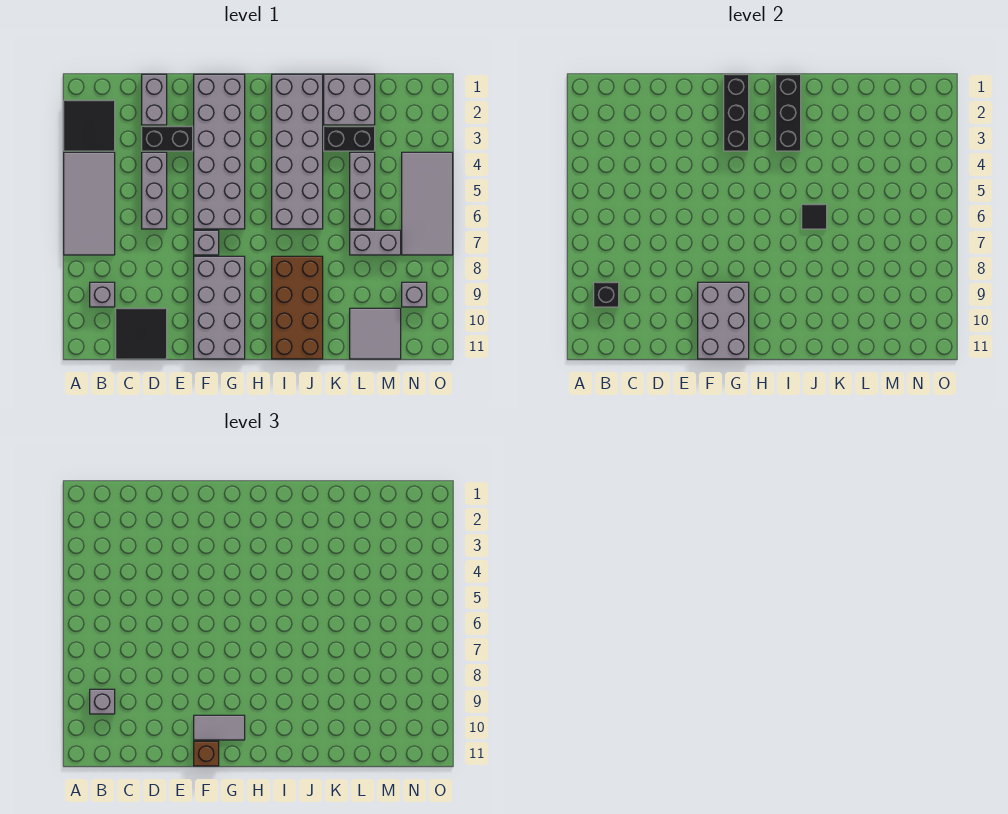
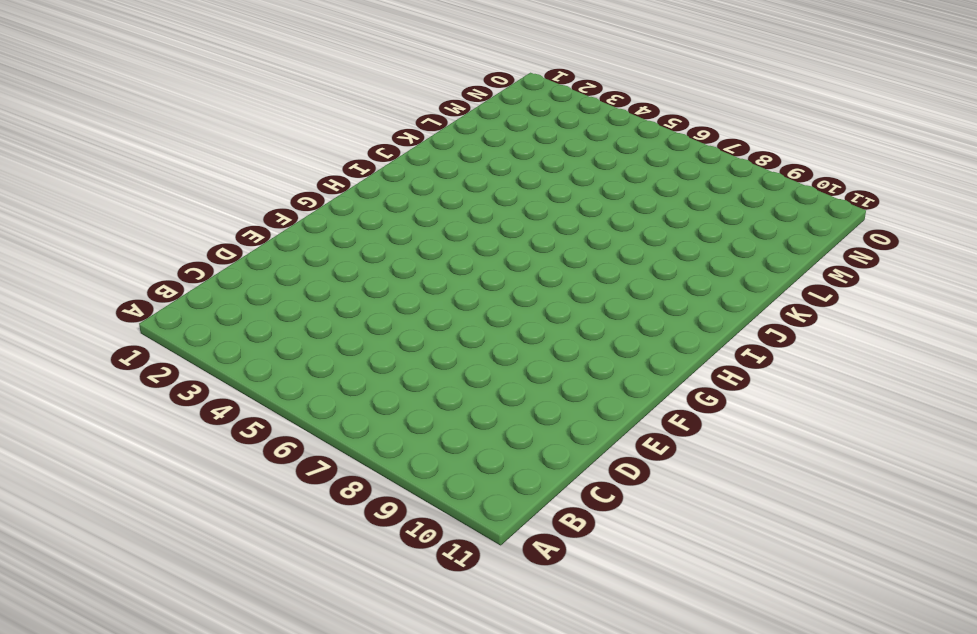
none -> black 2x2 tile [64,100,115,151]
none -> grey 2x4 tile [64,152,115,255]
none -> grey 1x1 brick [90,282,115,307]

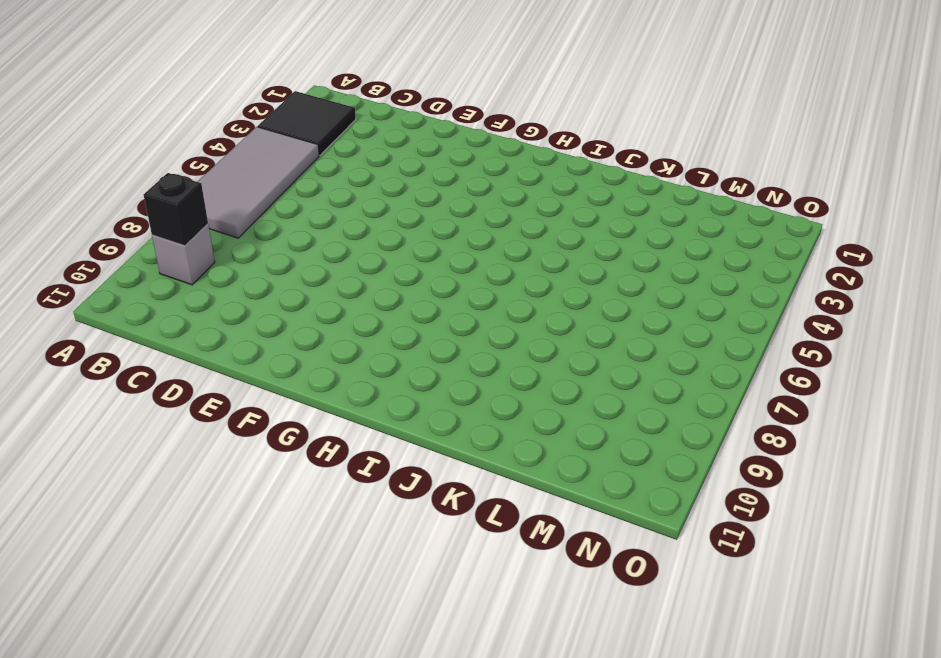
none -> black 2x2 tile [116,308,167,359]
none -> grey 1x2 brick [142,74,167,125]
none -> black 1x2 brick [142,126,193,151]

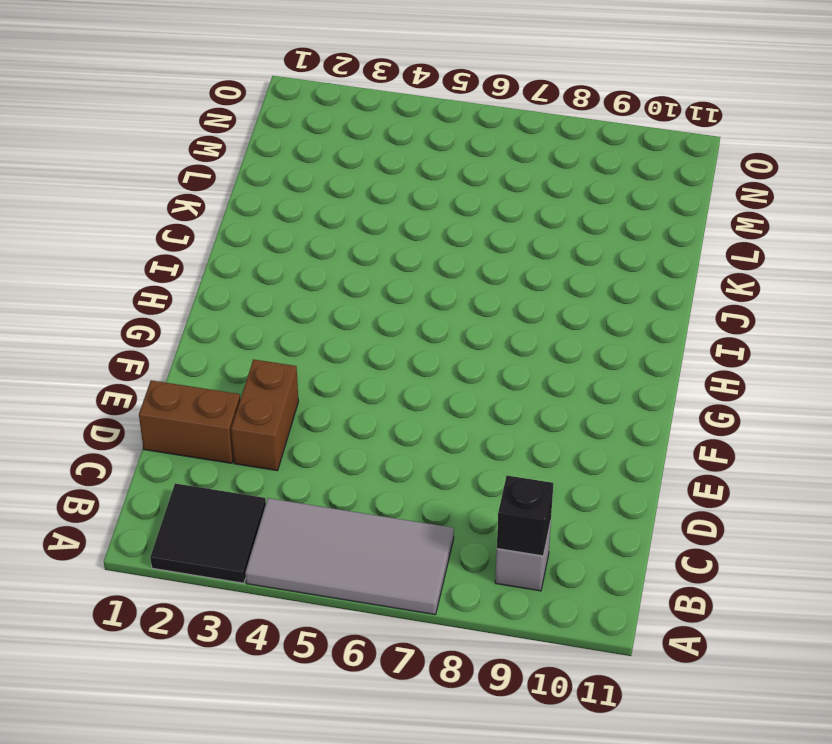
brown 1x2 brick [139,380,240,463] -> grey 1x2 brick [142,74,167,125]
brown 1x2 brick [231,359,298,471] -> black 1x2 brick [142,126,193,151]
none -> black 2x2 tile [116,308,167,359]
none -> grey 1x3 brick [142,152,167,229]
none -> grey 2x6 brick [194,74,245,229]

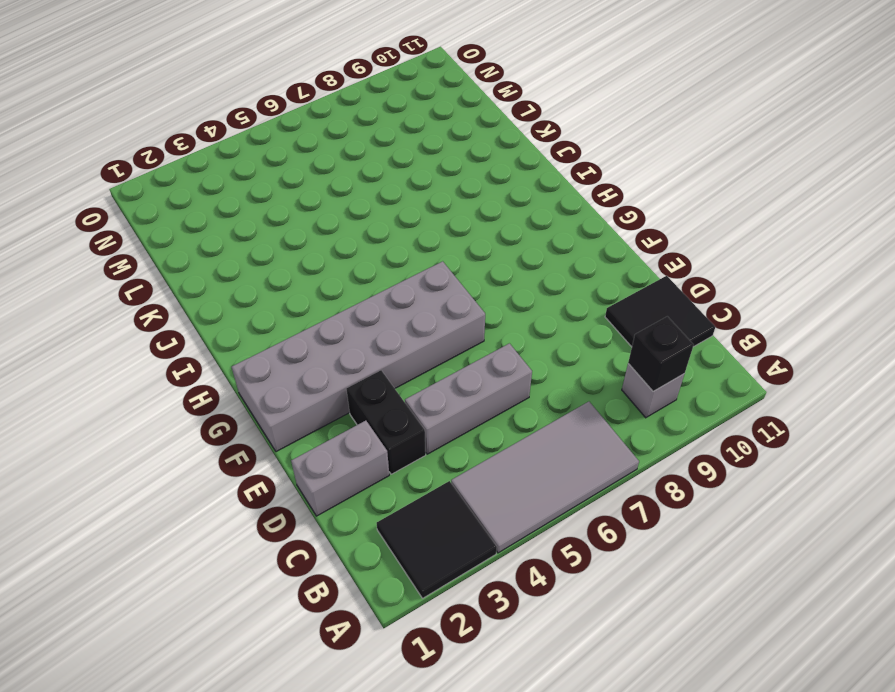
none -> grey 1x1 brick [194,230,219,255]
none -> grey 2x4 brick [194,256,245,359]
none -> grey 2x6 brick [272,74,323,229]

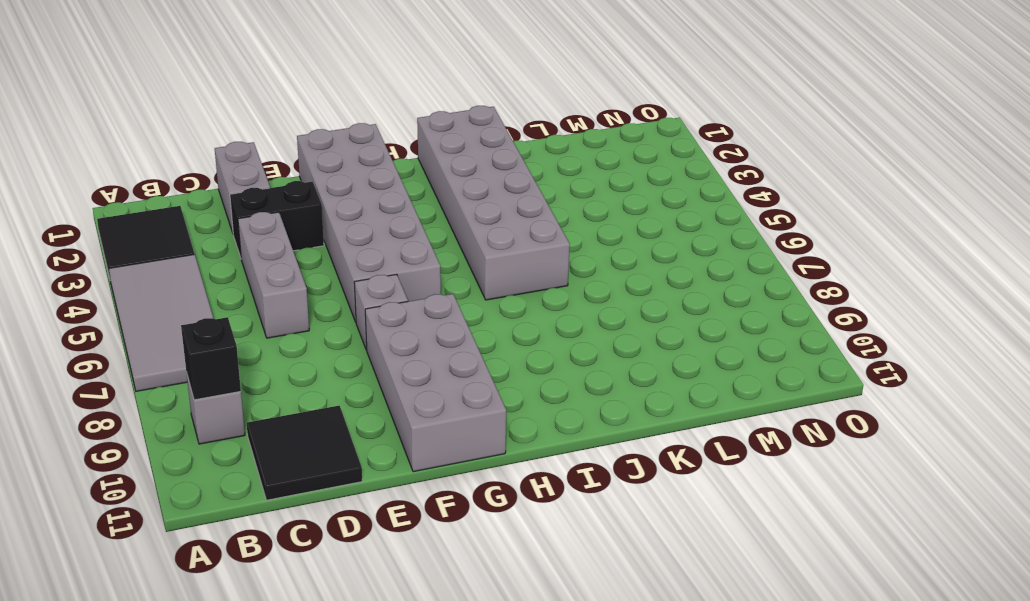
none -> brown 2x4 brick [272,256,323,359]
none -> grey 2x2 brick [324,74,375,125]
none -> black 1x2 brick [324,126,375,151]

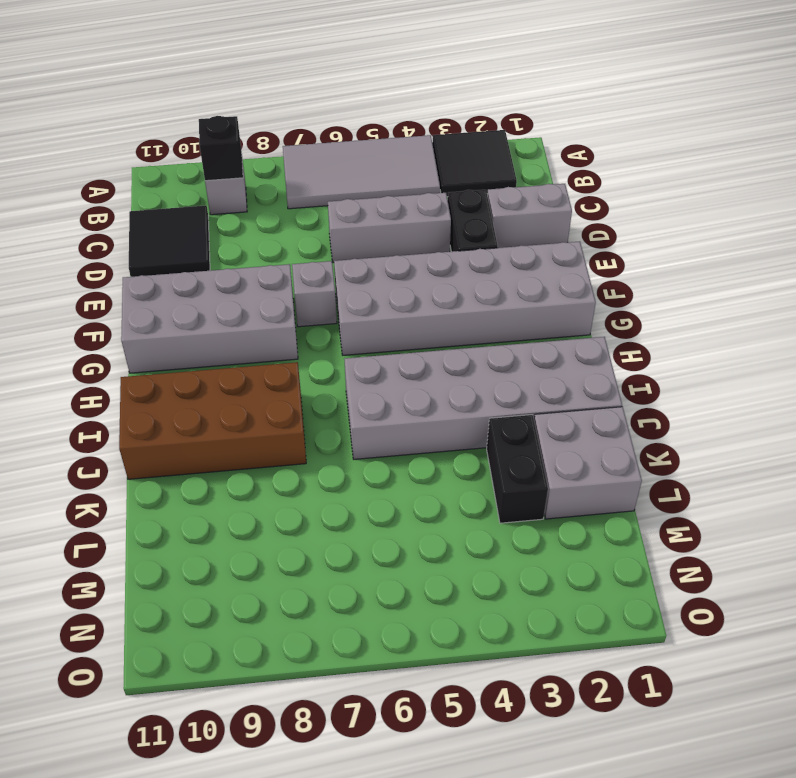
none -> grey 1x3 brick [350,152,375,229]
none -> grey 1x2 brick [350,230,401,255]
none -> grey 2x2 tile [350,308,401,359]

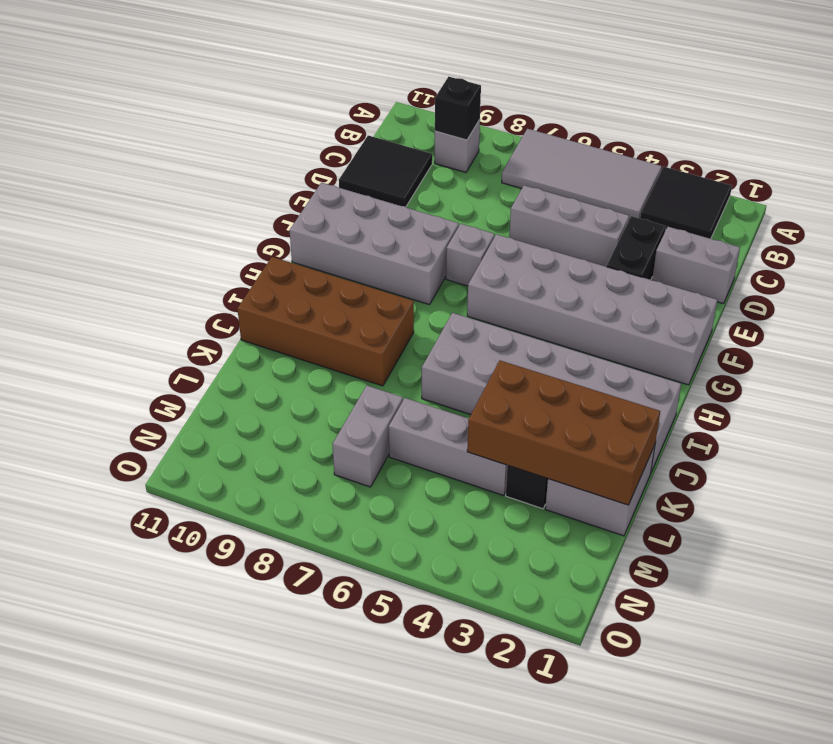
brown 2x4 brick [467,361,660,505] -> none
none -> grey 2x2 tile [350,308,401,359]
none -> grey 2x4 tile [402,152,453,255]
none -> grey 1x1 brick [402,282,427,307]

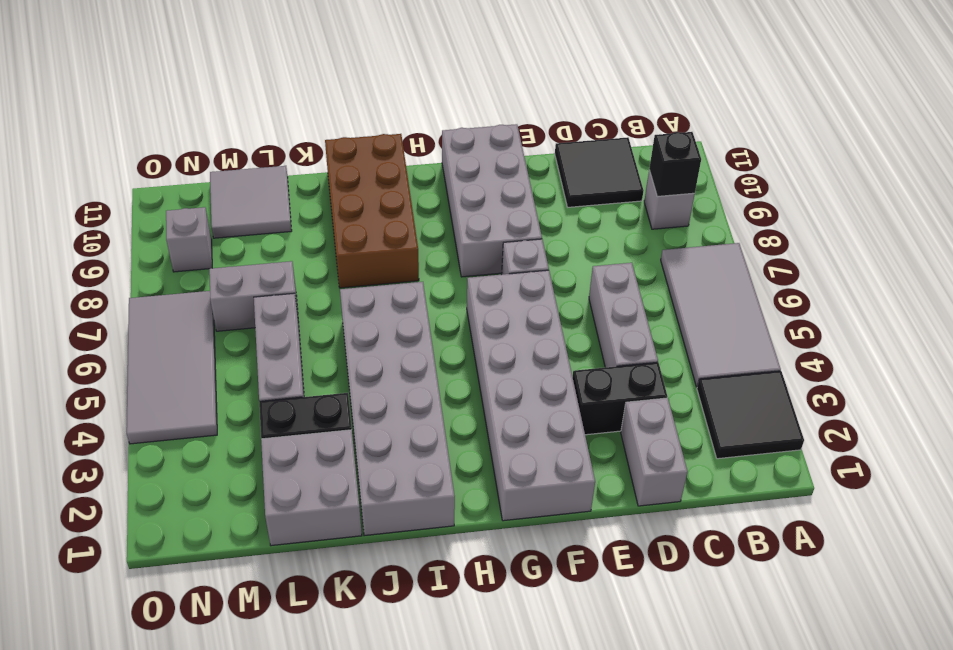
none -> grey 2x3 brick [698,282,749,359]
none -> black 1x3 brick [724,74,749,151]
none -> black 1x3 brick [776,74,801,151]

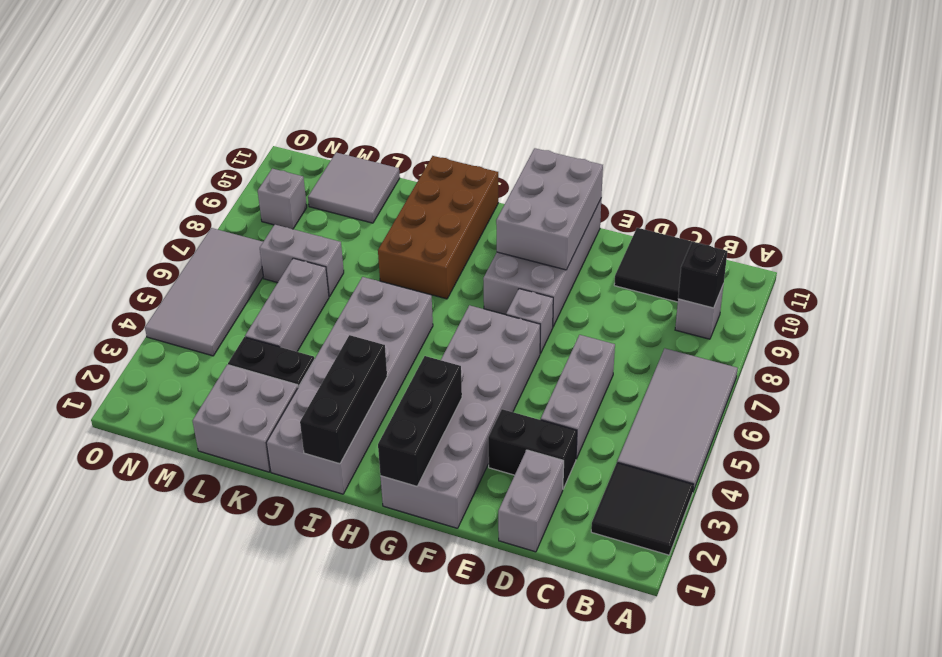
none -> black 1x1 tile [802,204,827,229]
none -> grey 1x1 brick [90,689,115,714]
none -> grey 1x2 tile [194,715,245,740]

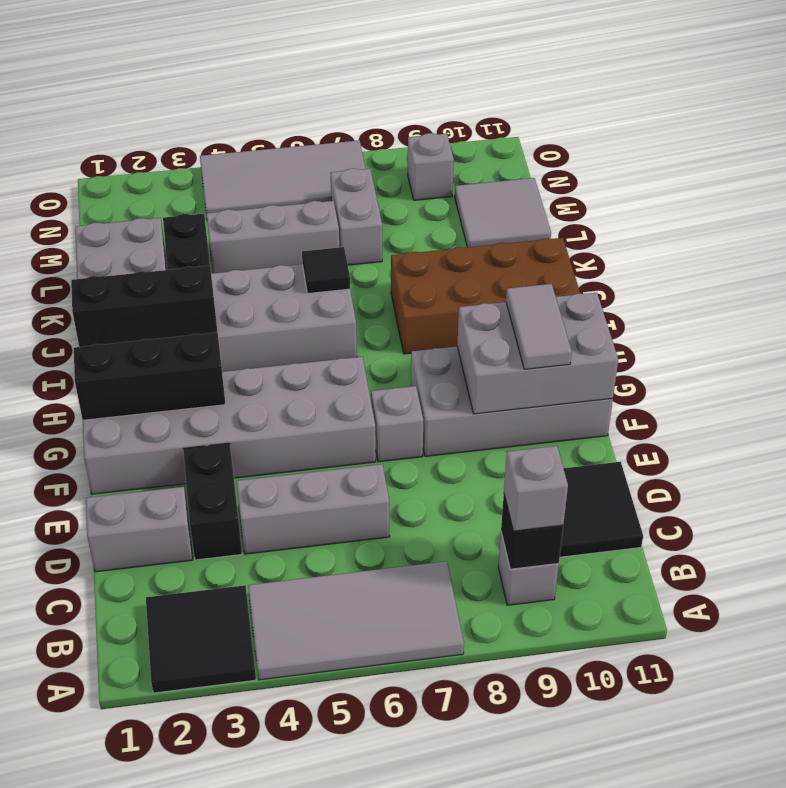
none -> brown 1x1 brick [194,741,219,766]

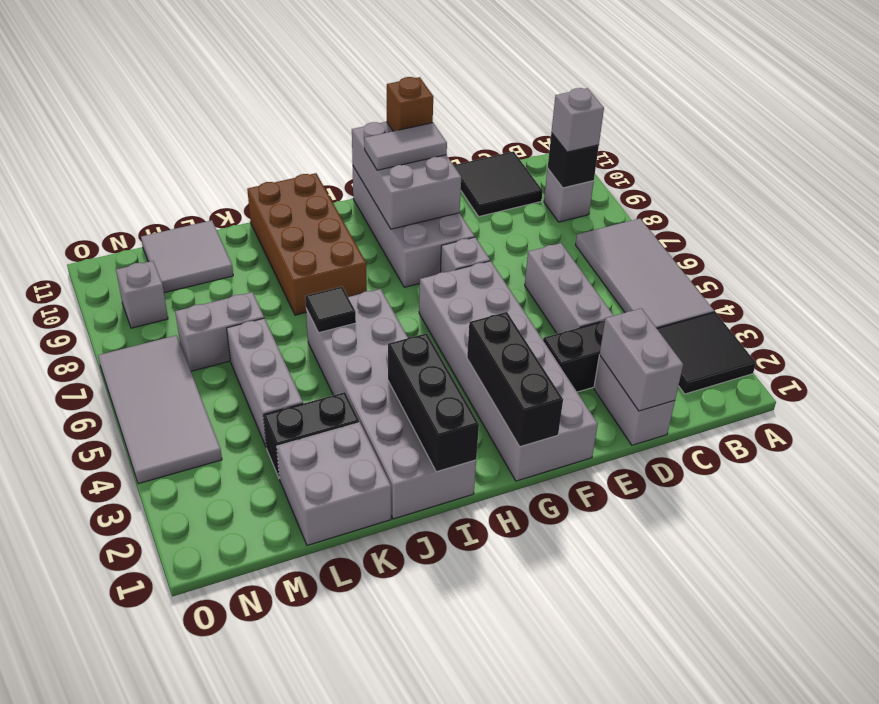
grey 1x2 brick [600,308,683,411] -> none

